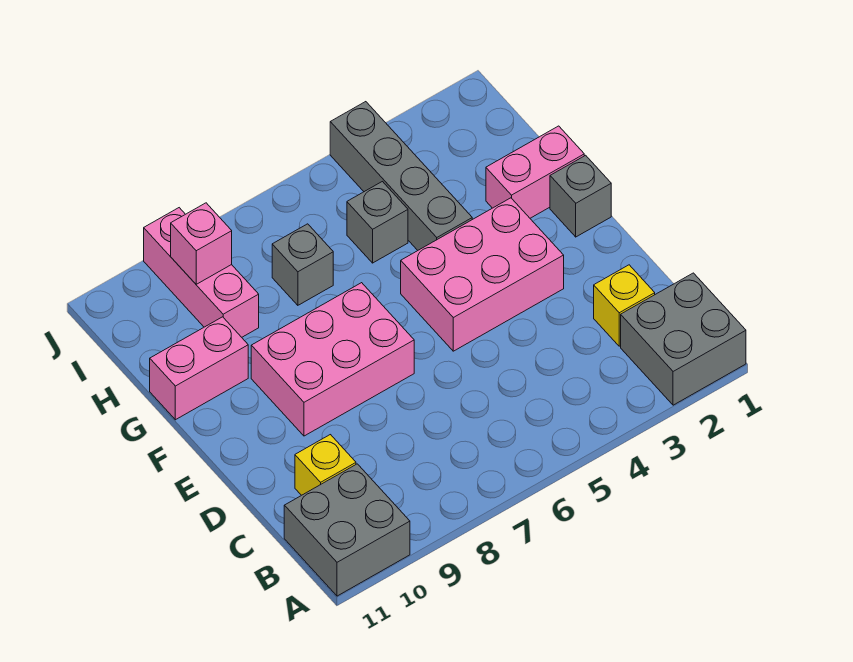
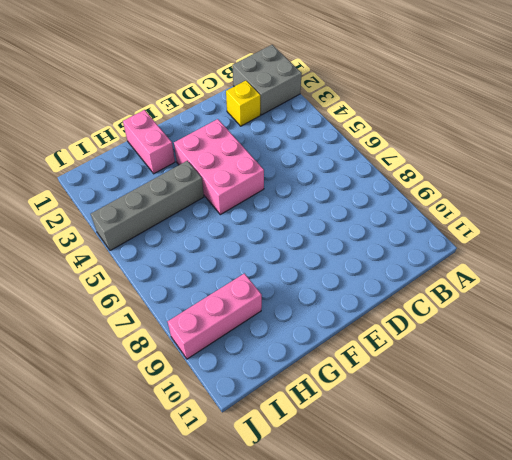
none -> grey 2x2 brick [284,464,410,596]
none -> yellow 1x1 brick [295,435,356,495]
none -> pink 2x3 brick [251,283,414,436]

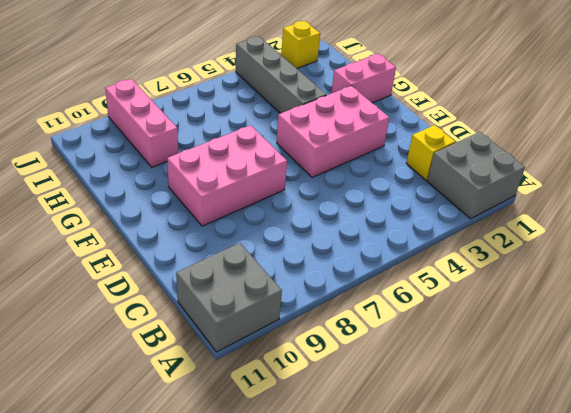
yellow 1x1 brick [281,21,320,68] -> yellow 1x1 brick moved to [295,435,356,495]
none -> grey 1x1 brick [550,155,611,237]
none -> pink 1x2 brick [150,317,248,420]
none -> grey 1x1 brick [347,182,408,263]

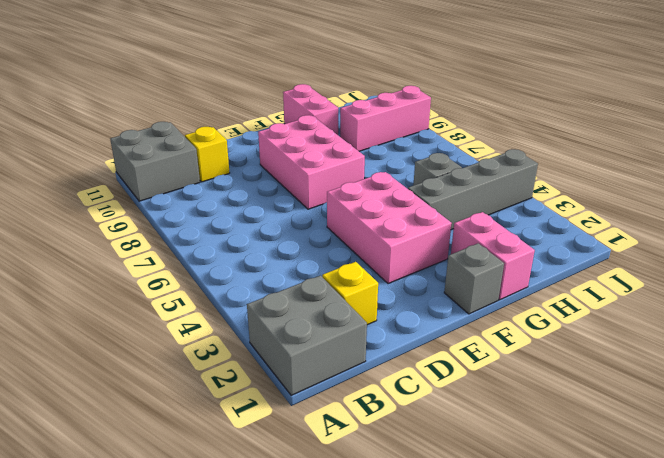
none -> grey 1x1 brick [272,224,333,305]
none -> pink 1x1 brick [171,203,232,284]

